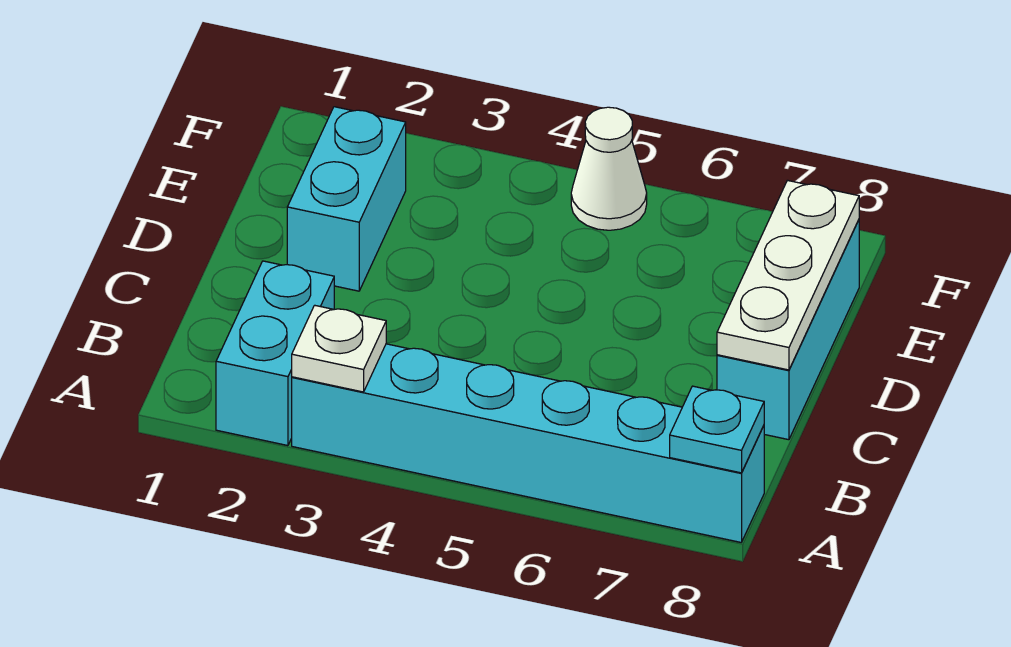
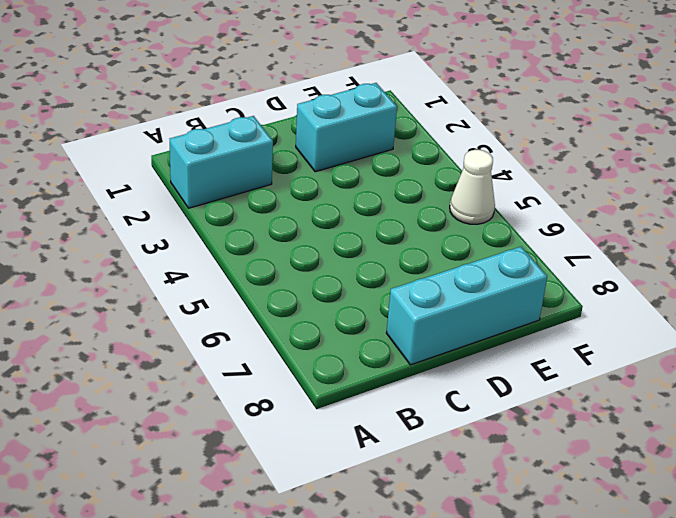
none -> cyan 1x6 brick [292,344,764,542]
none -> white 1x1 plate [292,305,386,392]

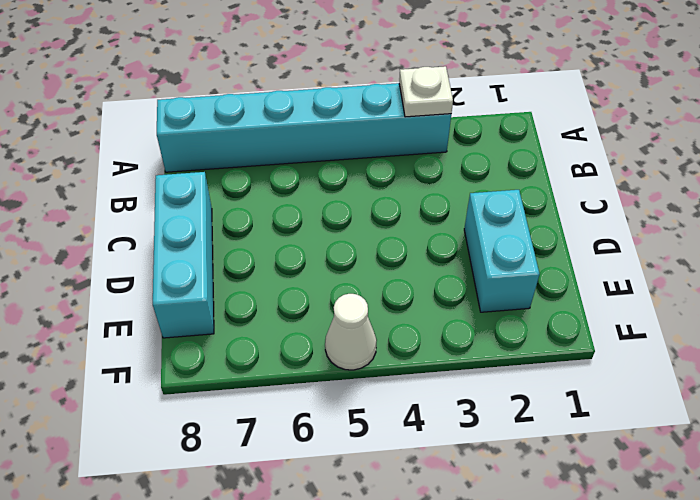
none -> cyan 1x2 brick [216,261,334,446]
none -> cyan 1x1 plate [670,386,764,473]

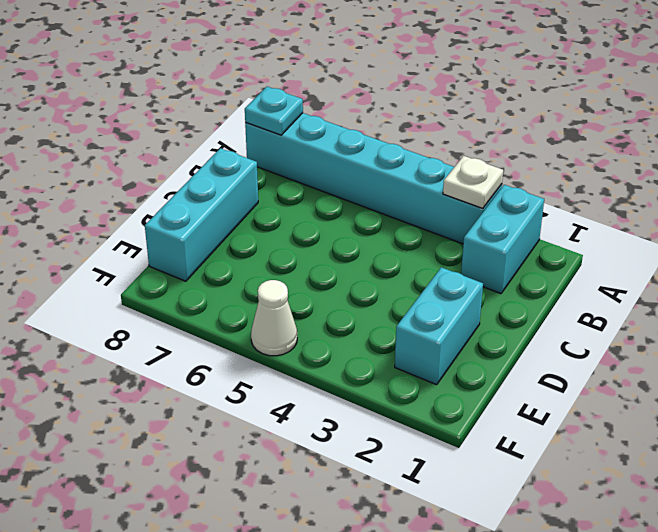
none -> white 1x3 plate [717,180,859,370]

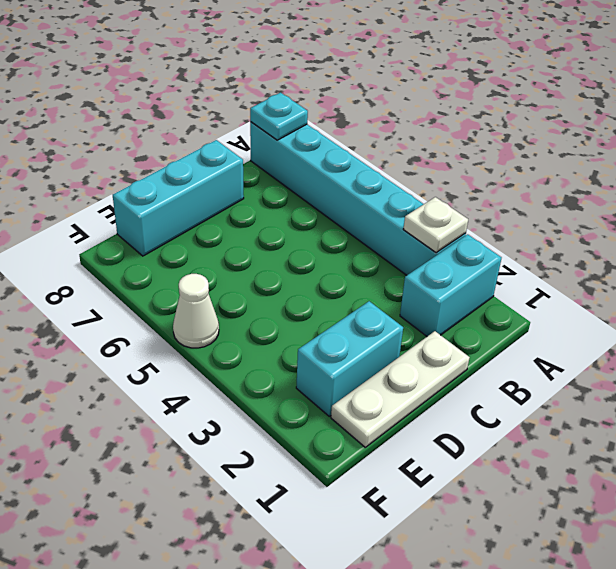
white 1x3 plate [331,331,470,447] -> white 1x3 plate moved to [717,180,859,370]

